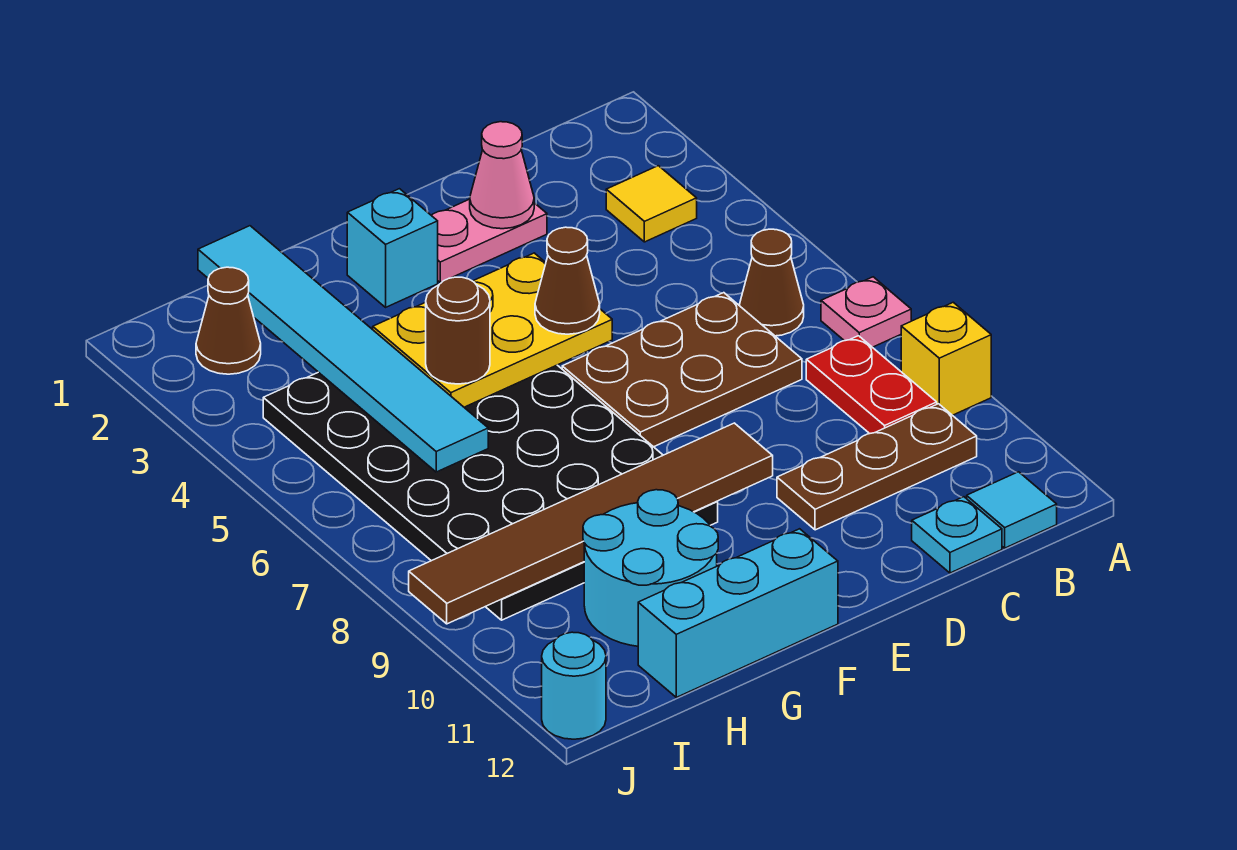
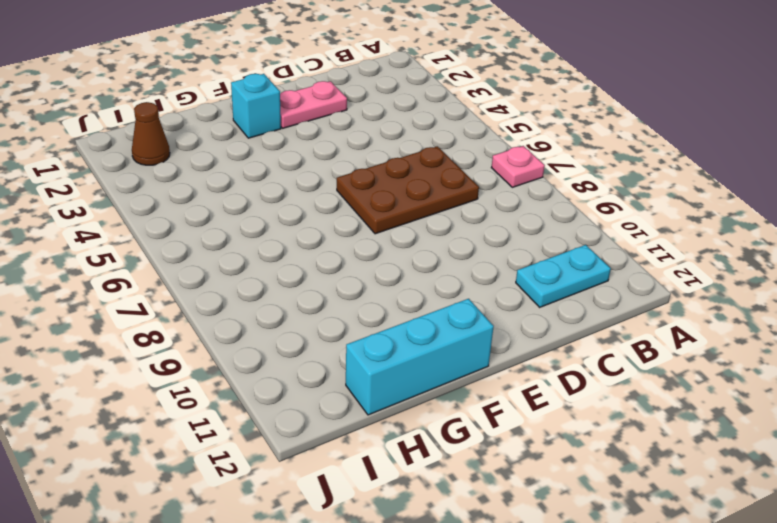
cyan 1x2 plate [516,245,611,307] -> none
none -> yellow 1x1 brick [901,302,991,415]
none -> yellow 1x1 tile [606,166,697,242]
none -> brown 1x1 cone [739,229,804,336]

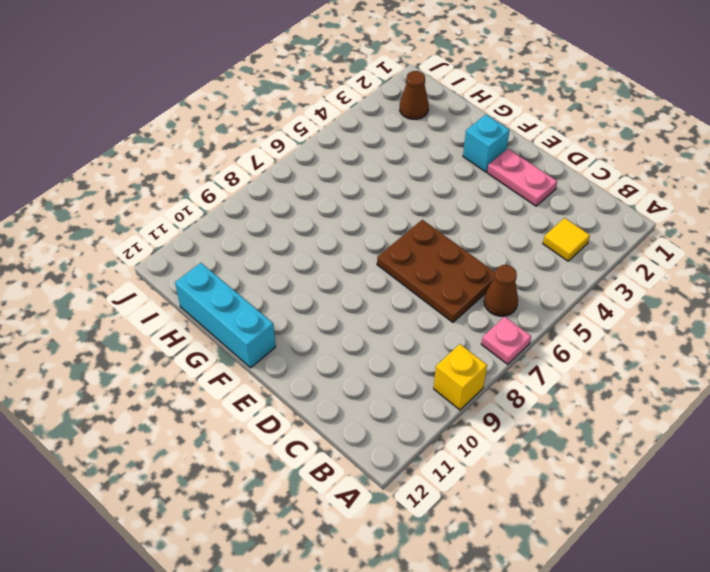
none -> red 1x2 plate [806,336,937,434]
none -> brown 1x3 plate [777,404,977,530]
none -> cyan 1x1 tile [967,472,1057,548]

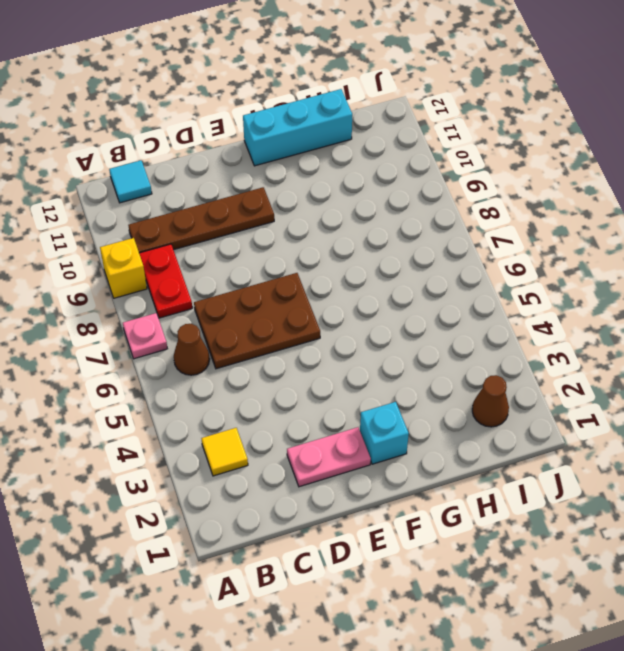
brown 1x4 plate [128,187,274,253] -> brown 1x3 plate [777,404,977,530]
none -> cyan 1x1 plate [912,497,1002,573]
none -> black 4x6 plate [263,365,718,620]
none -> cyan 2x2 round brick [583,490,718,646]

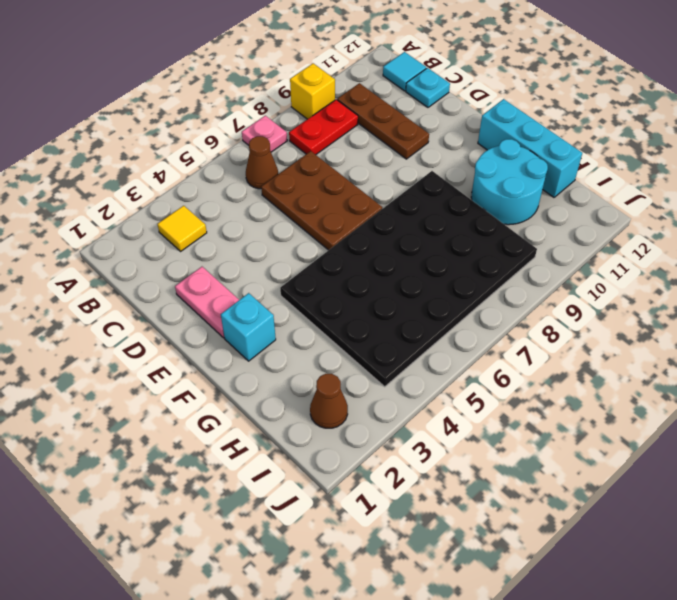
none -> cyan 1x1 round brick [542,632,606,739]
none -> pink 1x1 cone [470,122,534,229]
none -> yellow 2x3 plate [373,253,612,407]

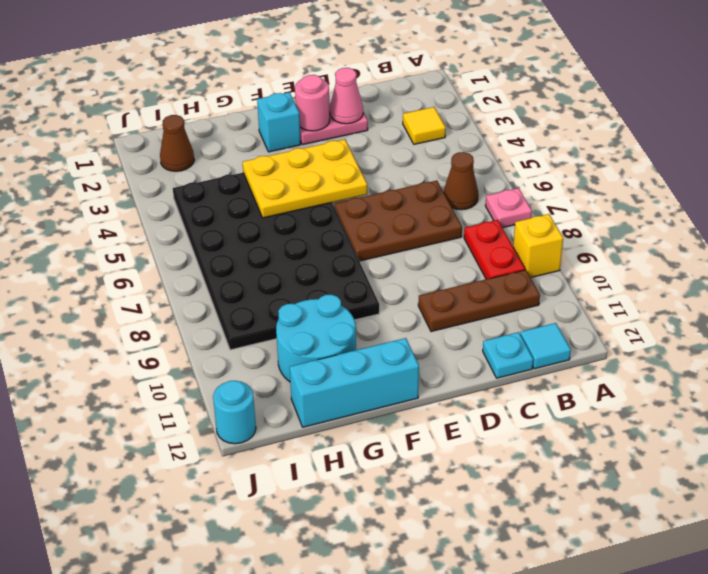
pink 1x1 round brick [295,75,330,131] -> none
none -> brown 1x6 tile [409,423,773,624]
none -> cyan 1x6 tile [198,226,488,472]
none -> brown 1x1 cone [535,227,600,334]

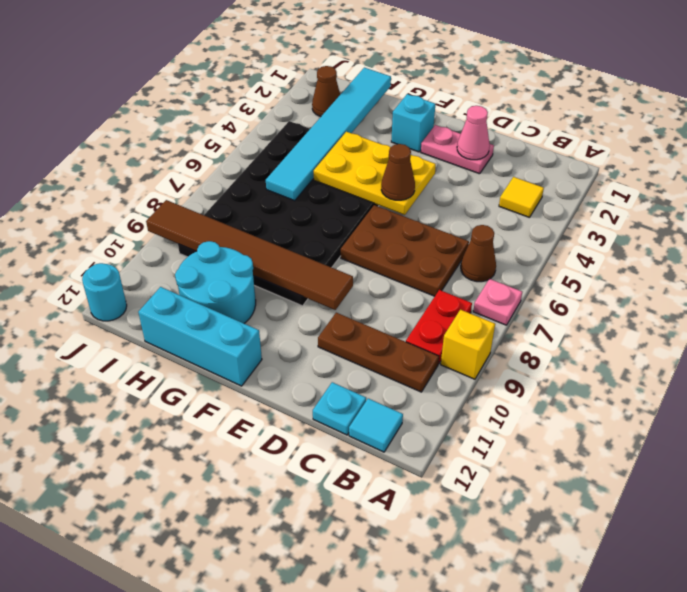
none -> brown 1x1 round brick [426,277,490,384]

